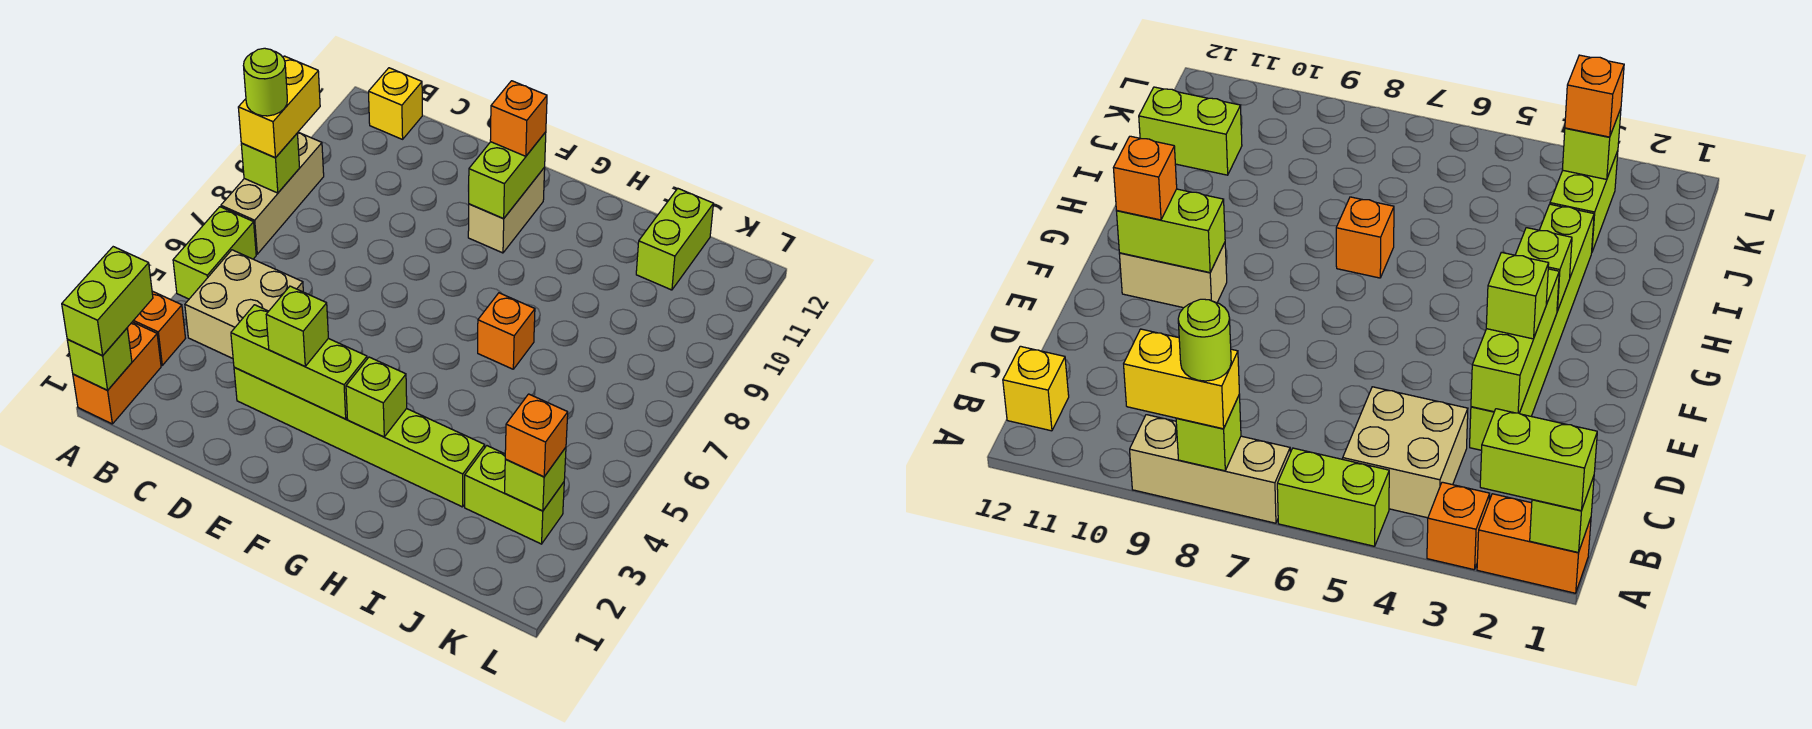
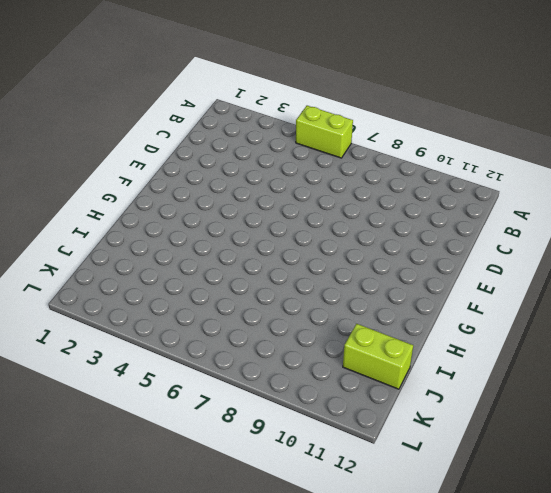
none -> orange 1x2 brick [73,322,161,424]
none -> orange 1x1 brick [133,291,186,365]
none -> tan 1x3 brick [221,132,324,254]

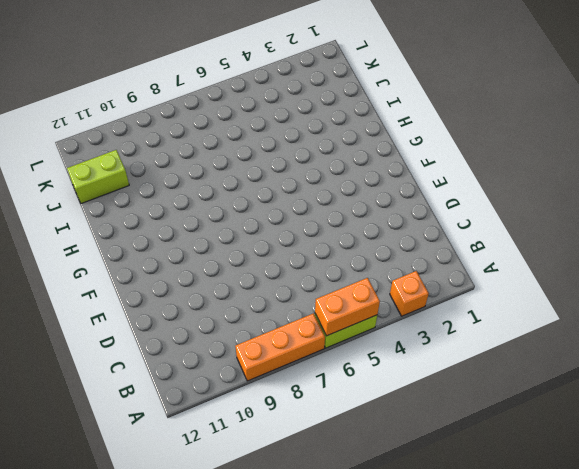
orange 1x2 brick [315,278,380,336] -> orange 1x2 brick moved to [73,322,161,424]
orange 1x3 brick [235,313,325,381] -> tan 1x3 brick [221,132,324,254]
none -> tan 2x2 brick [185,250,303,359]
none -> yellow 1x1 brick [369,68,422,139]
none -> lime 1x6 brick [234,367,485,507]

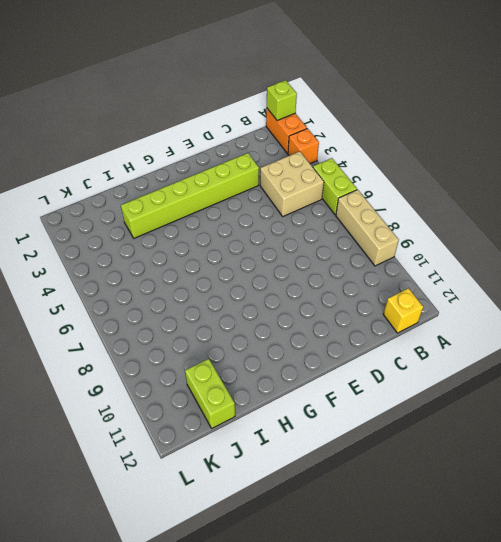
none -> tan 1x2 brick [468,167,545,253]
none -> orange 1x1 brick [478,293,535,369]
none -> lime 1x2 brick [465,446,564,544]

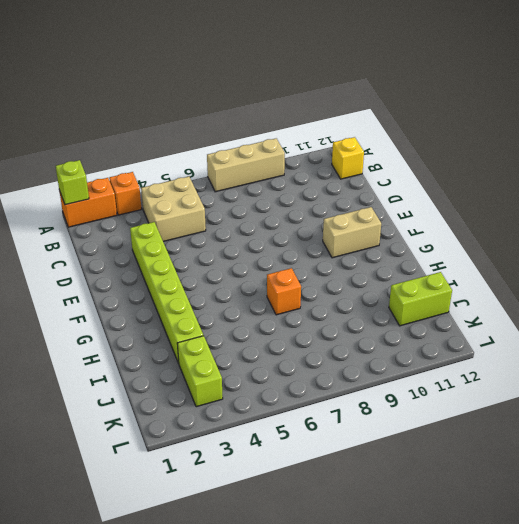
none -> lime 1x2 brick [173,207,256,299]
none -> lime 1x1 brick [241,133,300,193]
none -> lime 1x3 brick [231,305,367,419]

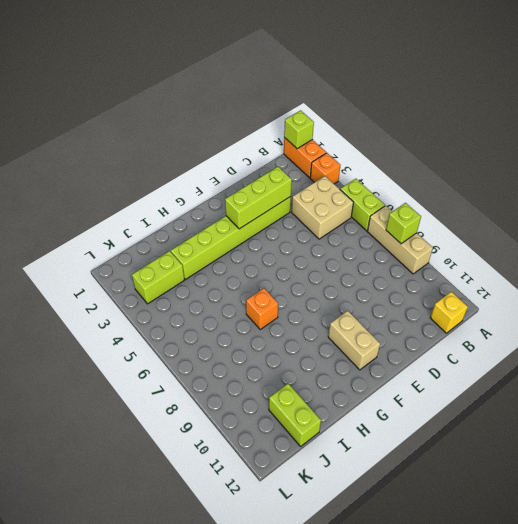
none -> lime 1x2 brick [469,132,546,219]
none -> lime 1x1 brick [346,357,407,437]
none -> lime 1x1 brick [505,448,566,511]

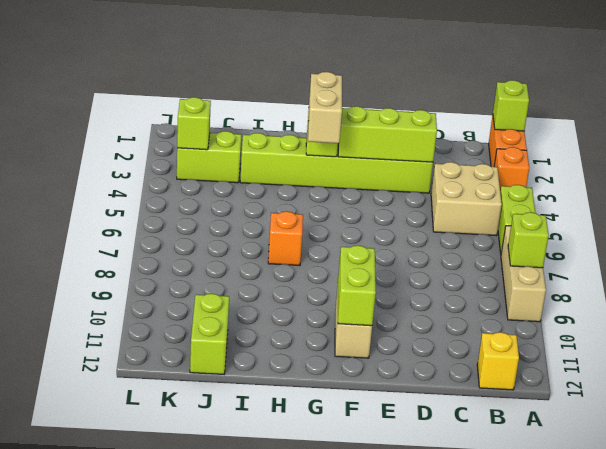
tan 1x2 brick [308,72,342,143] -> none
none -> lime 1x2 brick [62,247,153,356]
none -> yellow 1x2 brick [238,56,320,158]
none -> lime 1x1 brick [266,286,328,366]

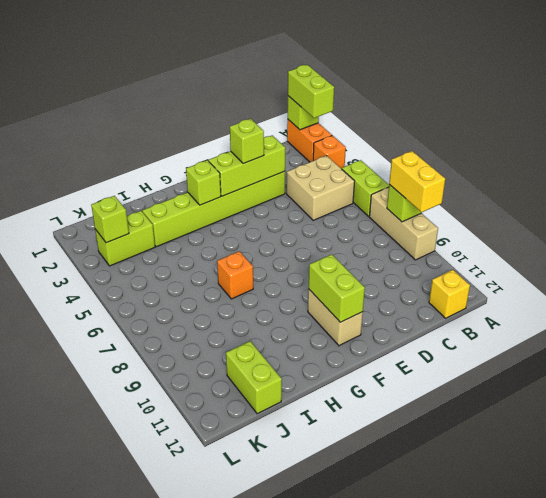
none -> orange 1x1 brick [490,81,547,156]
none -> orange 1x1 brick [505,394,568,477]
none -> lime 1x1 round brick [243,48,287,116]

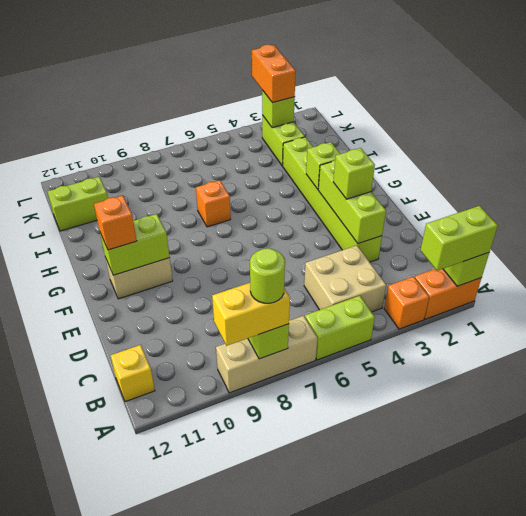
orange 1x2 brick [252,45,296,103] -> orange 1x1 brick [505,394,568,477]

